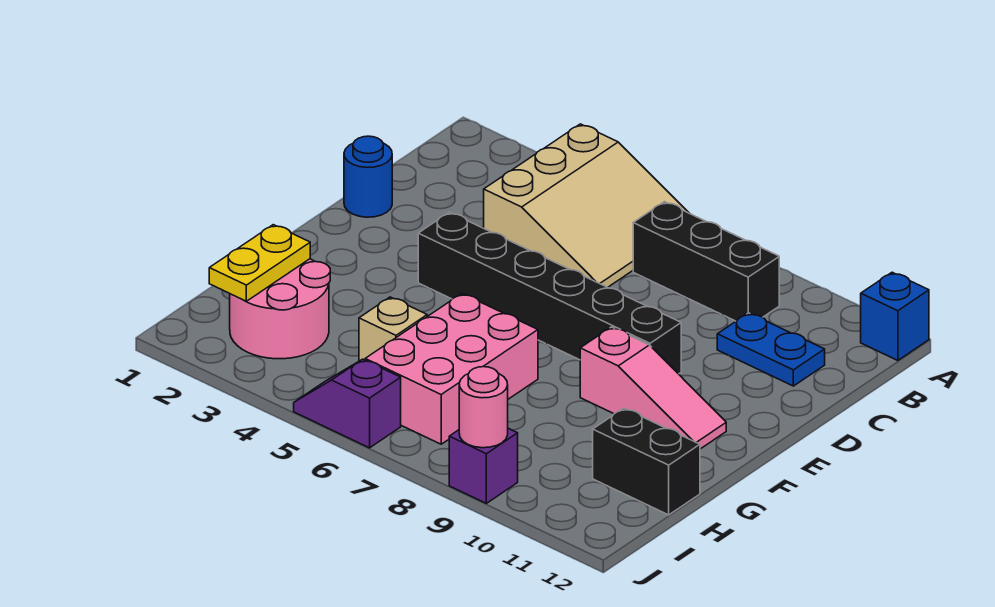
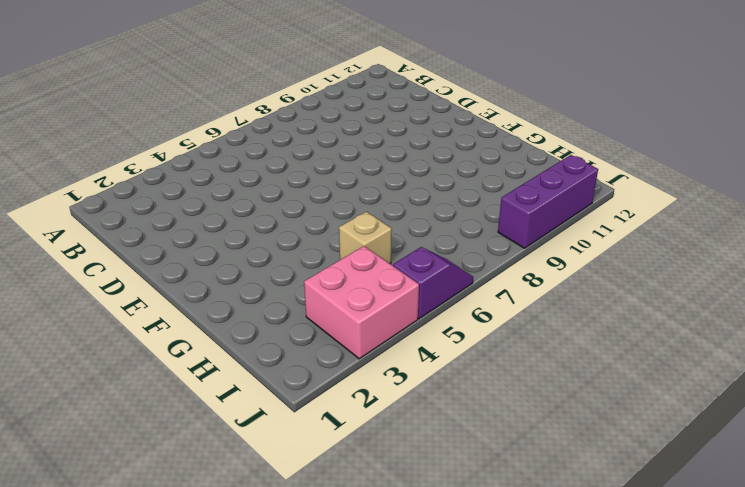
pink 2x2 brick [304,246,419,359] -> pink 2x2 round brick [230,259,330,359]
purple 1x2 slope [393,247,473,319] -> purple 1x2 slope turned to [294,359,401,448]
purple 1x3 brick [498,155,598,248] -> purple 1x1 brick [449,428,518,503]
none -> tan 3x3 slope [484,124,689,287]
none -> blue 1x1 brick [861,272,929,361]
none -> black 1x3 brick [633,202,779,321]

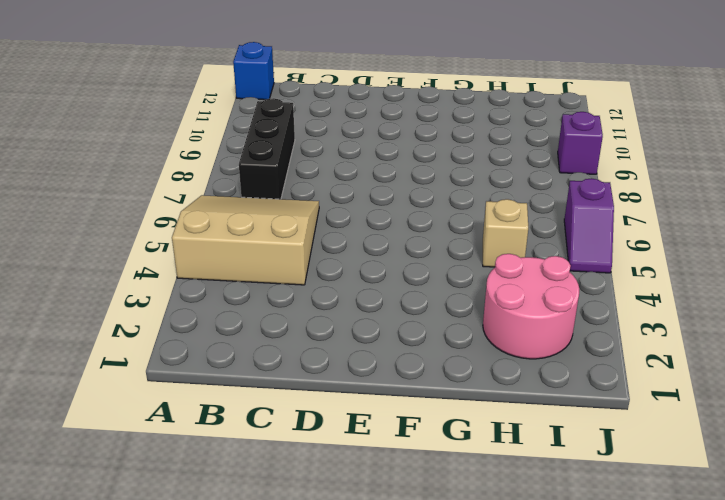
none -> blue 1x2 plate [717,313,825,386]
none -> blue 1x1 round brick [344,136,392,217]
none -> black 1x6 brick [418,212,681,374]

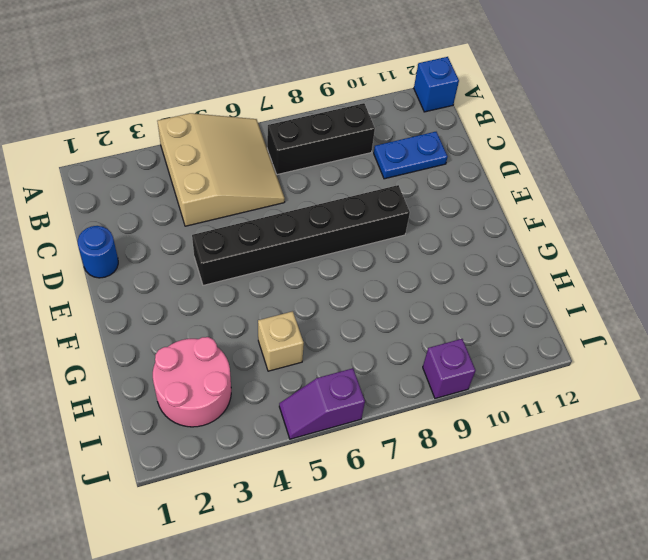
none -> pink 1x3 slope [580,327,726,449]
none -> pink 2x3 brick [365,294,538,444]
none -> black 1x2 brick [593,408,700,515]

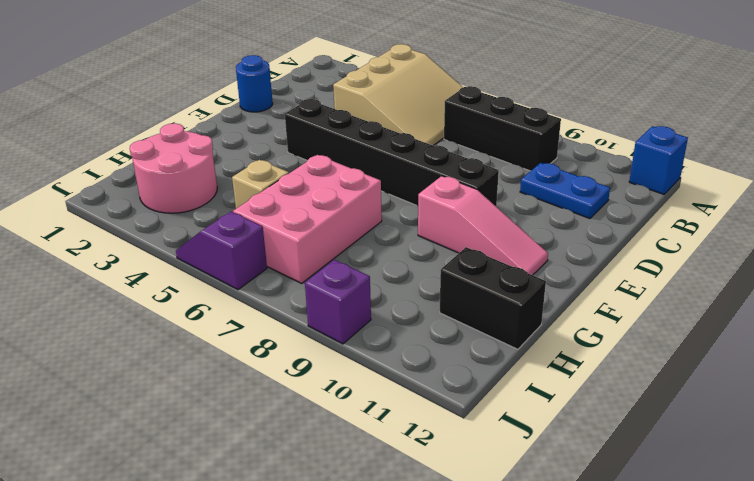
none -> yellow 1x2 plate [209,225,310,301]
none -> pink 1x1 round brick [459,367,508,448]

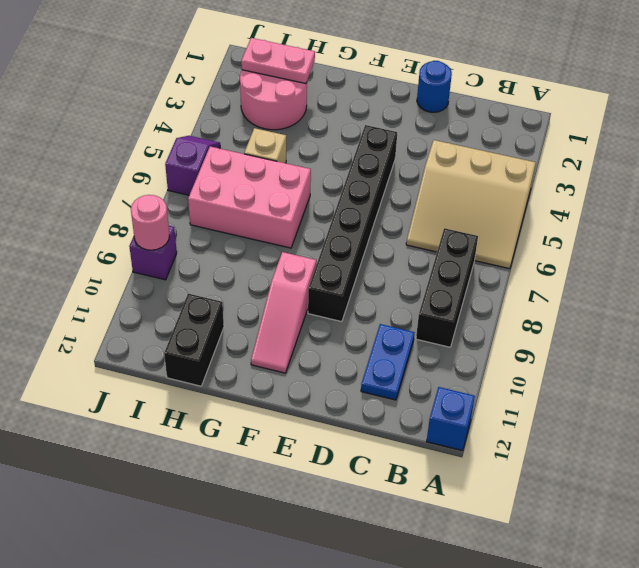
pink 1x2 plate [241,38,315,84] -> yellow 1x2 plate [209,225,310,301]

